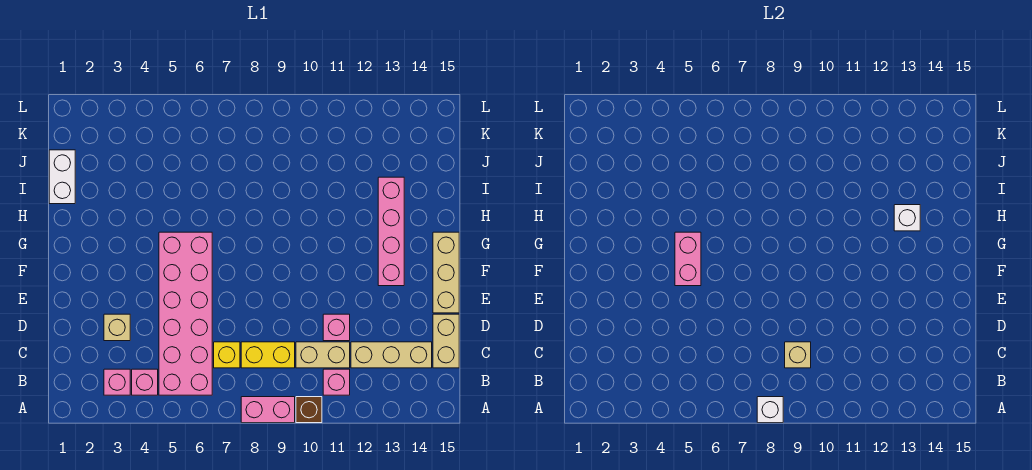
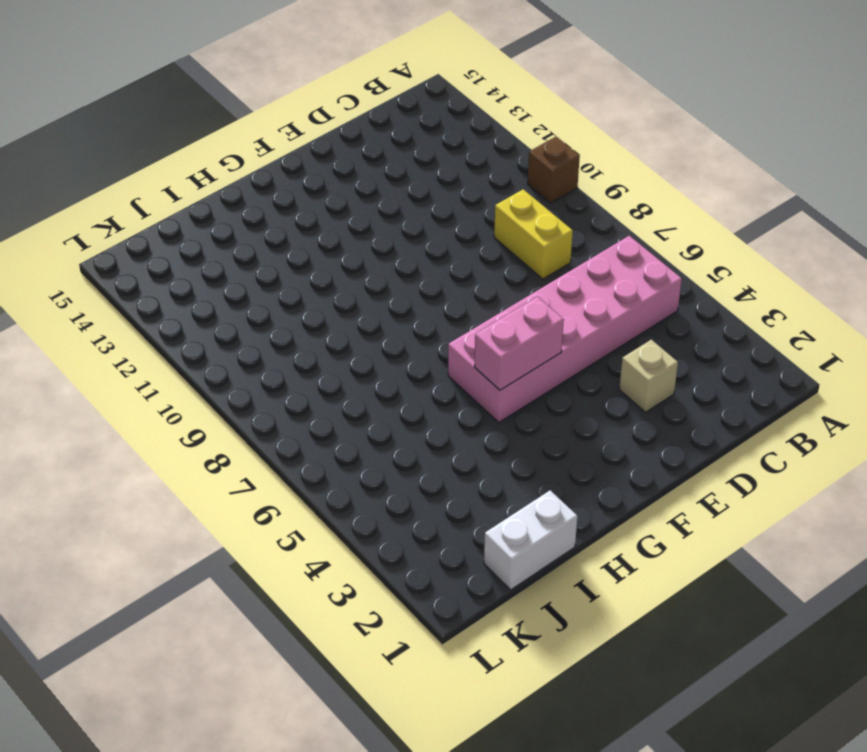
none -> pink 1x2 brick [241,397,295,423]
none -> pink 1x1 brick [104,369,130,395]
none -> pink 1x1 brick [132,369,158,395]

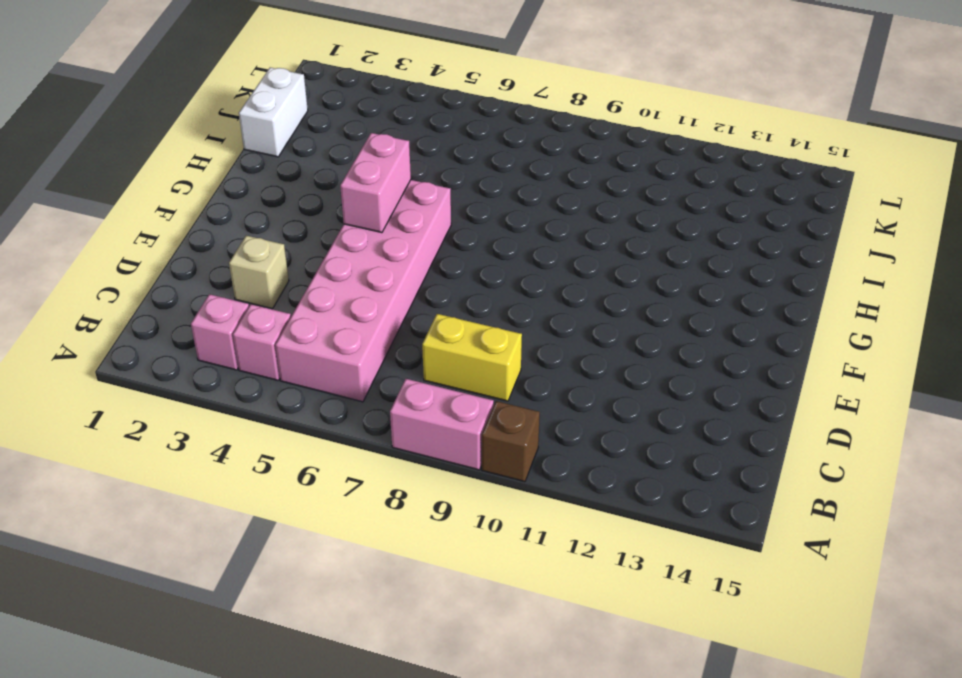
none -> pink 1x1 brick [323,369,350,395]
none -> yellow 1x1 brick [214,342,240,368]
none -> tan 1x2 brick [296,342,350,368]

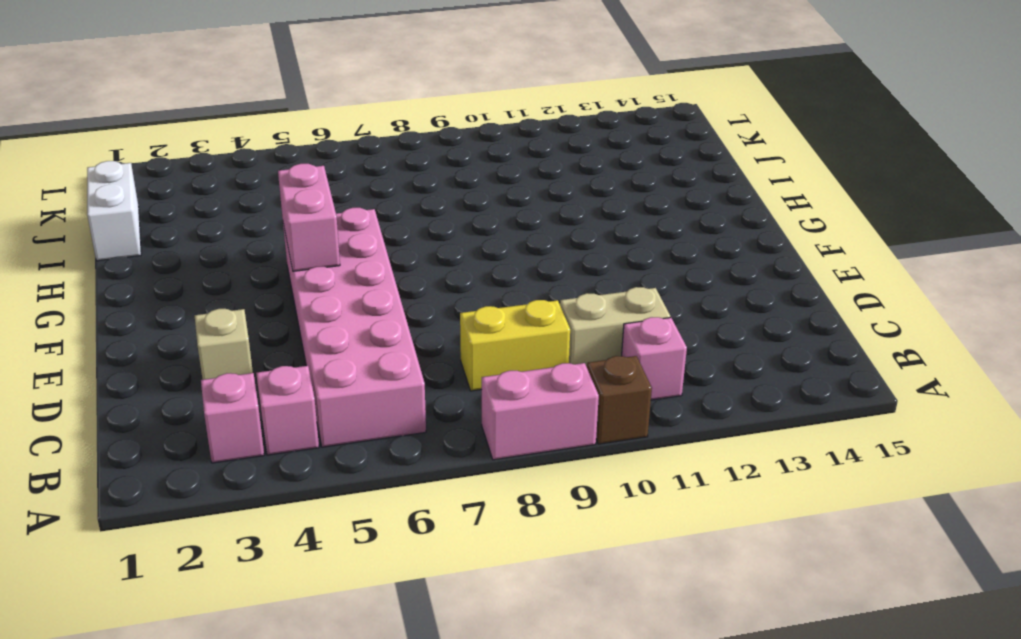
none -> yellow 1x1 brick [214,342,240,368]
none -> tan 1x3 brick [351,342,432,368]
none -> tan 1x2 brick [433,314,459,368]

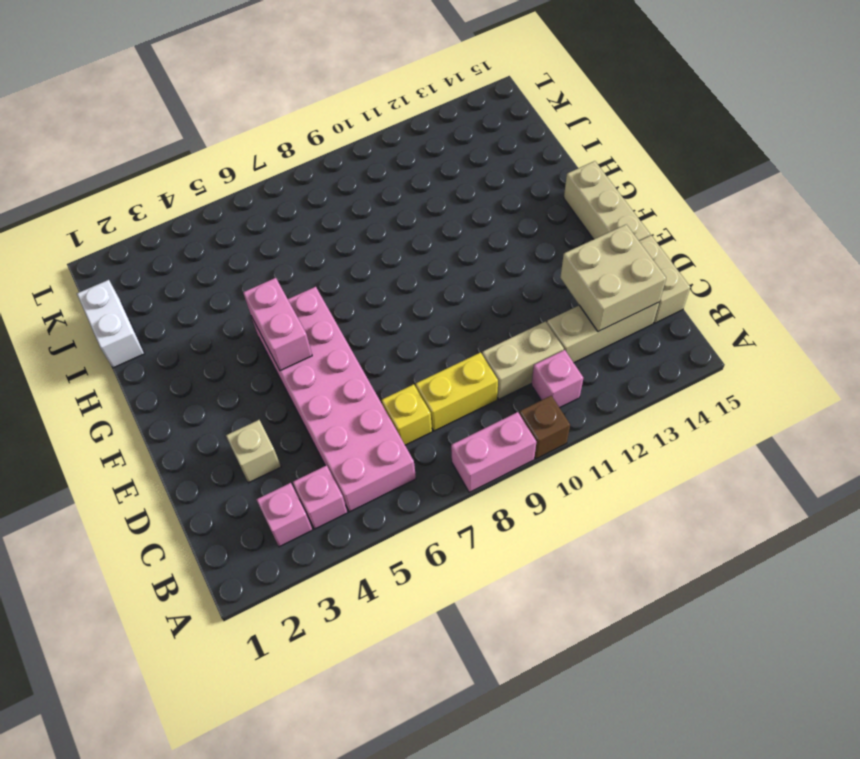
tan 2x2 brick [560,225,666,331] -> none
none -> pink 1x1 brick [323,314,350,341]
none -> pink 1x4 brick [378,177,404,286]
none -> white 1x1 brick [757,397,783,423]

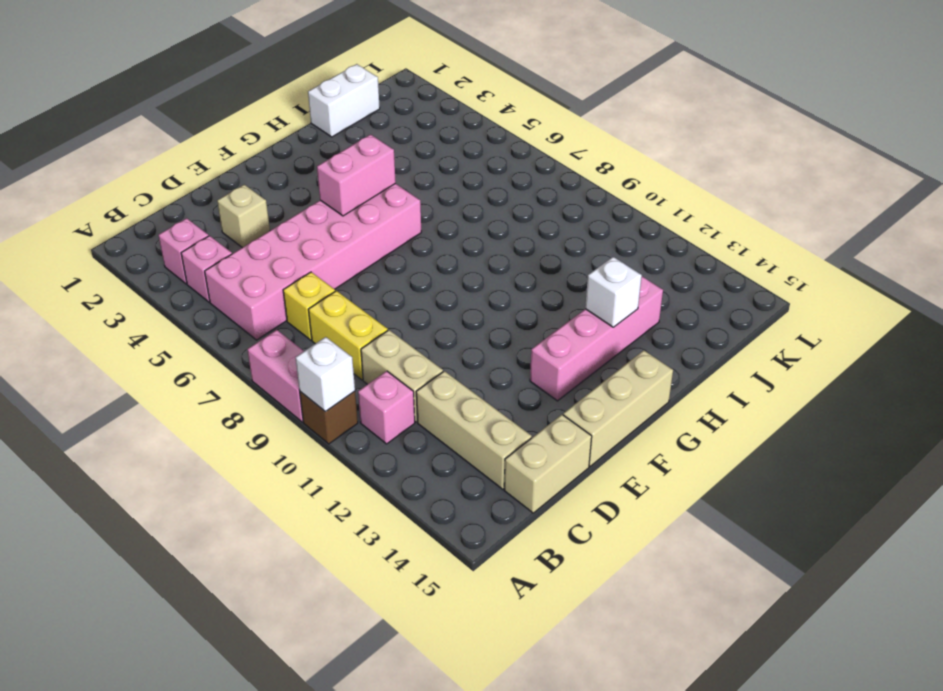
white 1x1 brick [295,337,355,411] -> white 1x1 brick moved to [757,397,783,423]
none -> pink 1x1 brick [323,314,350,341]
none -> tan 1x1 brick [785,342,811,368]

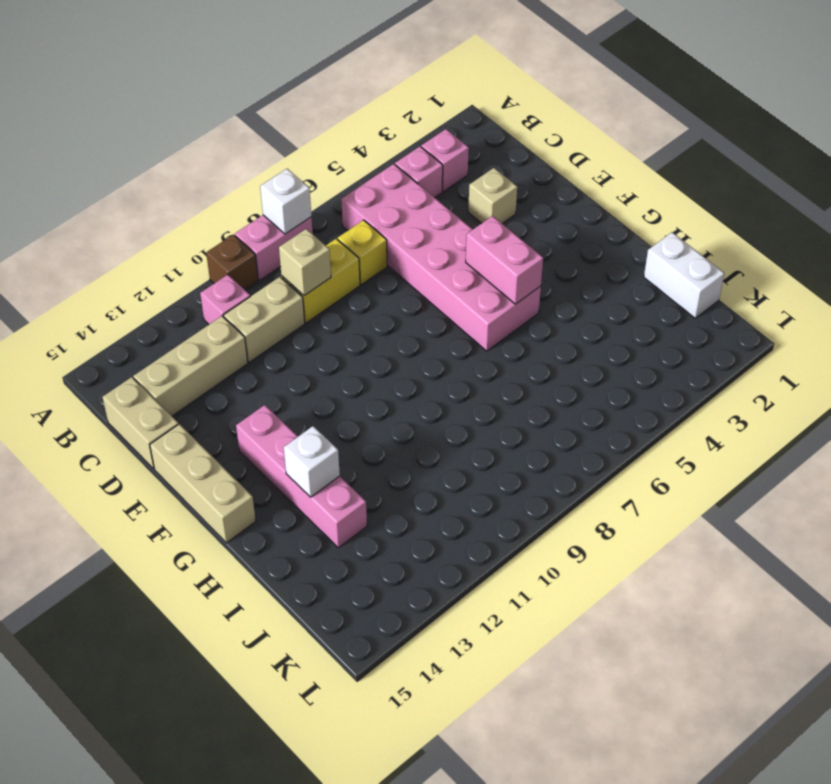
none -> pink 1x1 brick [323,314,350,341]

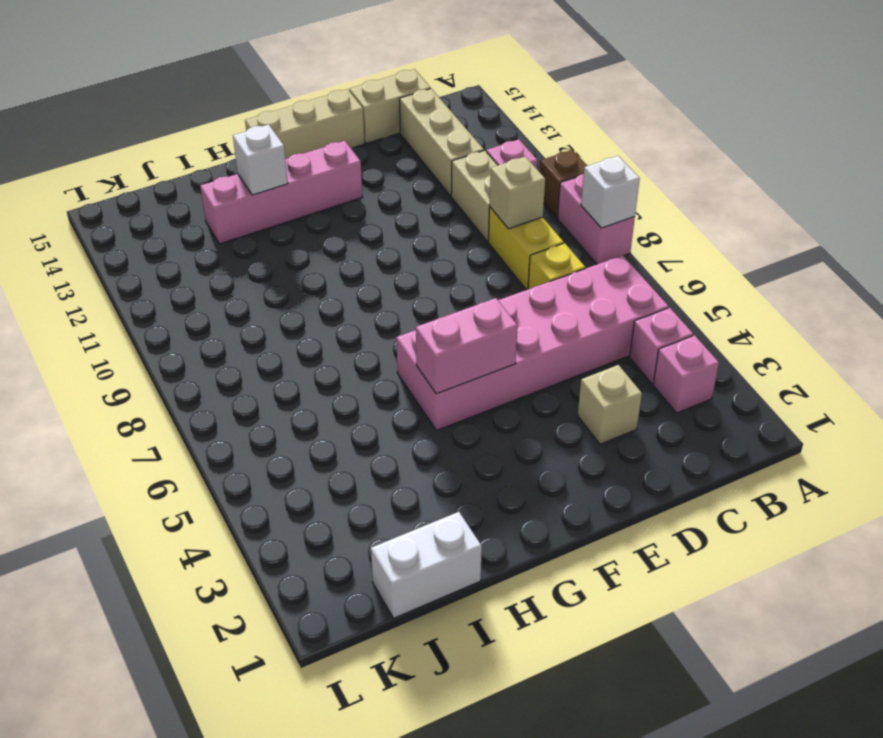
none -> pink 1x1 brick [323,314,350,341]

